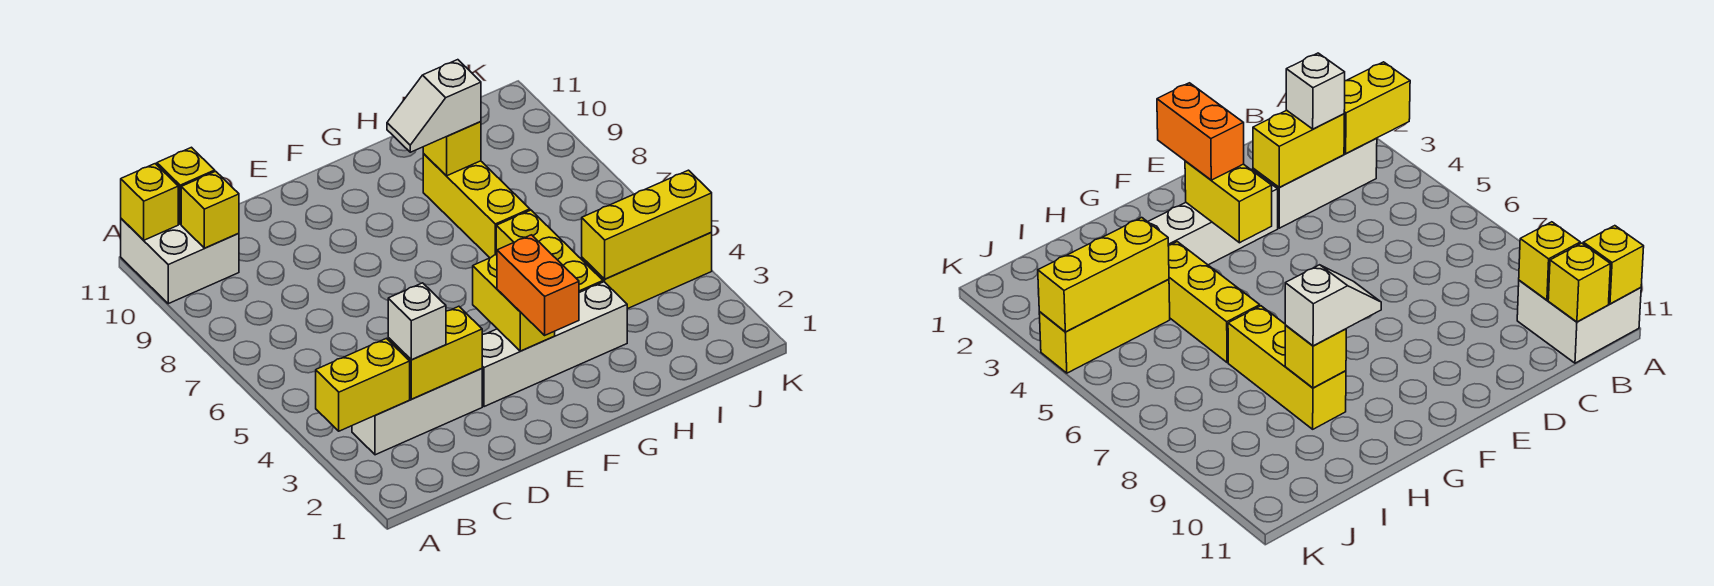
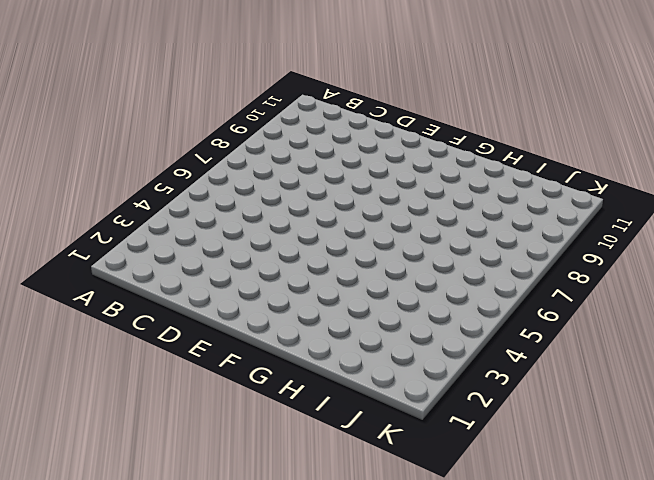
none -> white 2x2 brick [121,219,239,304]
none -> white 1x3 brick [352,369,482,455]
none -> white 1x4 brick [482,282,627,407]

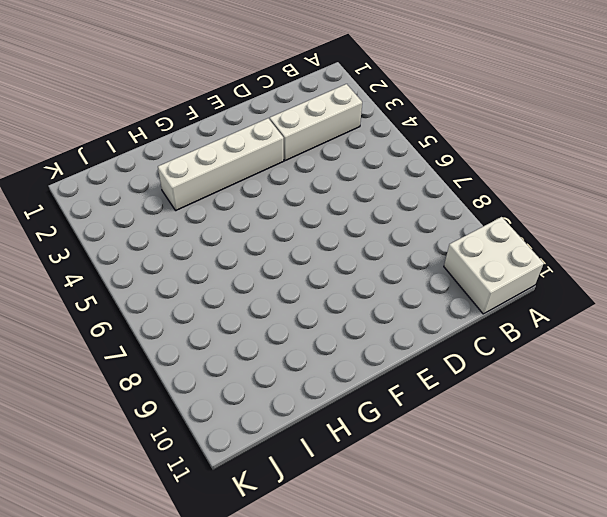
none -> yellow 1x3 brick [496,210,603,293]
none -> yellow 1x3 brick [423,154,530,258]
none -> yellow 1x3 brick [582,232,712,309]

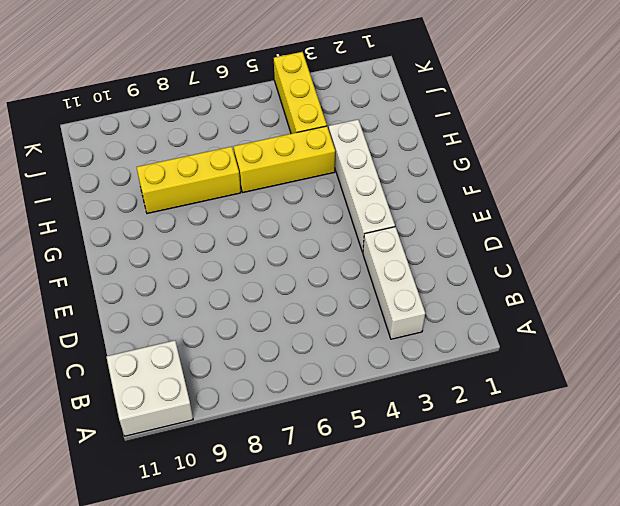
none -> yellow 1x2 brick [316,338,410,431]
none -> yellow 1x1 brick [121,164,178,240]
none -> yellow 1x1 brick [181,171,239,248]

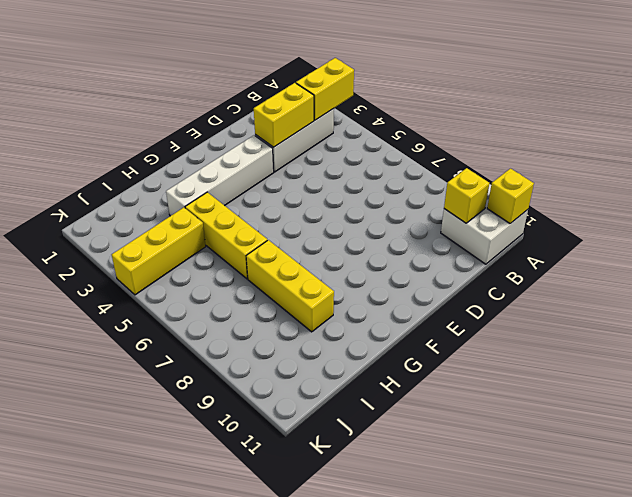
none -> yellow 1x1 brick [157,147,215,224]
none -> yellow 1x2 brick [473,255,555,351]
none -> yellow 1x1 brick [423,121,481,176]

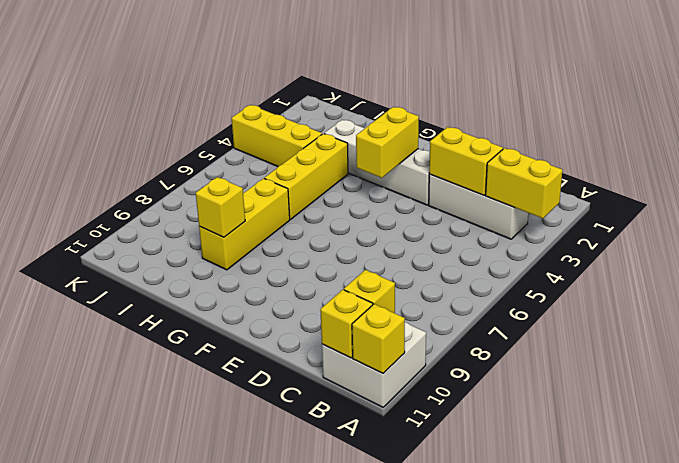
none -> yellow 1x3 brick [582,170,712,279]
none -> white 1x1 brick [388,283,446,360]
none -> orange 1x2 brick [497,235,579,335]

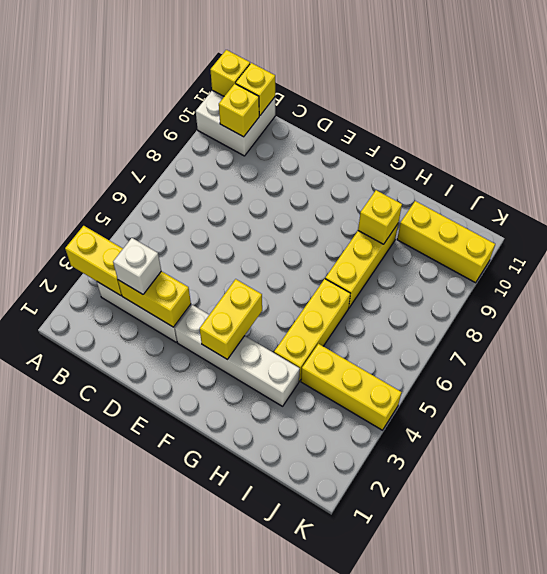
yellow 1x3 brick [397,201,495,283] -> yellow 1x3 brick moved to [582,170,712,279]
none -> orange 1x2 brick [497,235,579,335]
none -> white 1x2 slope [387,60,481,152]

